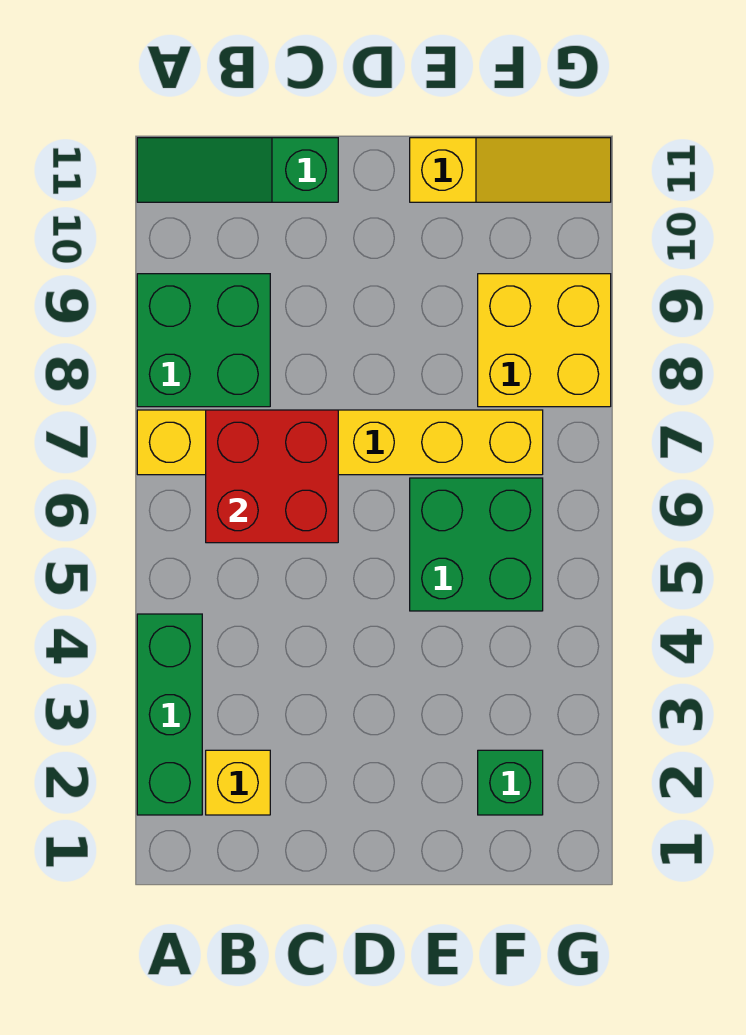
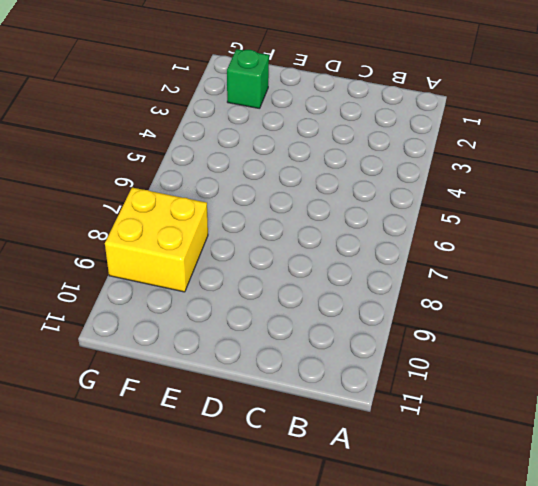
none -> green 1x3 brick [137,614,202,815]
none -> yellow 1x6 brick [137,410,543,475]

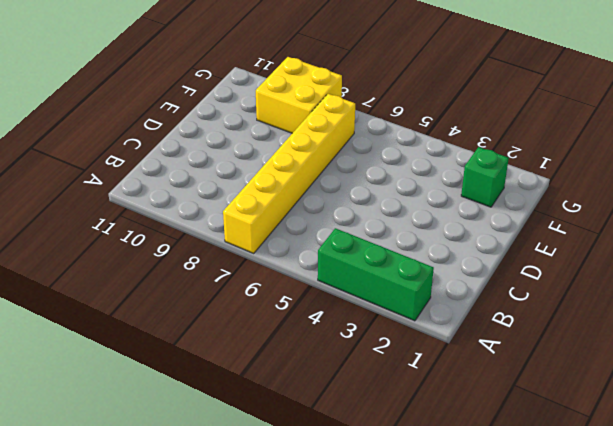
none -> green 2x2 brick [137,274,270,407]
none -> green 1x3 slope [137,138,338,202]

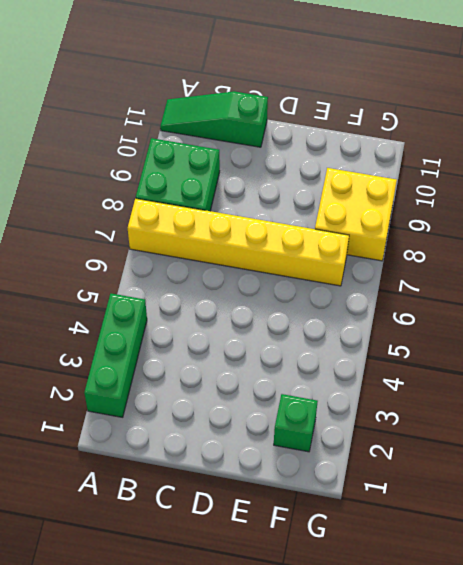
none -> yellow 1x1 brick [206,750,270,815]
none -> green 2x2 brick [410,478,543,611]

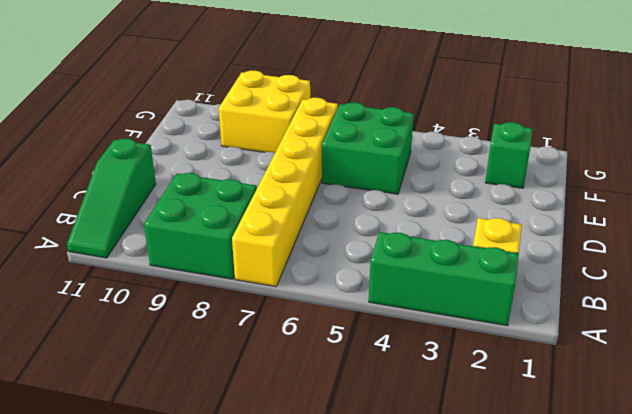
none -> yellow 1x3 slope [410,138,611,202]
none -> red 2x2 brick [206,410,338,543]

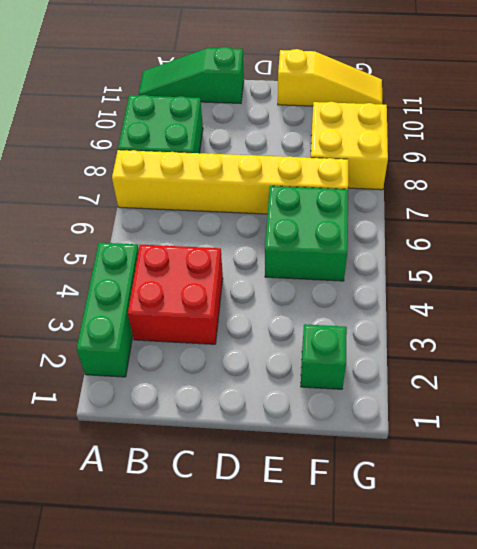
red 2x2 brick [128,245,223,344] -> red 2x2 brick moved to [206,410,338,543]
none -> yellow 1x1 brick [206,750,270,815]

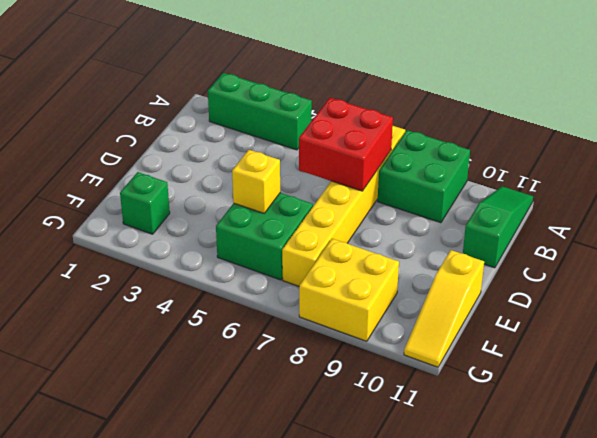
yellow 1x1 brick [232,150,280,213] -> yellow 1x1 brick moved to [206,750,270,815]

